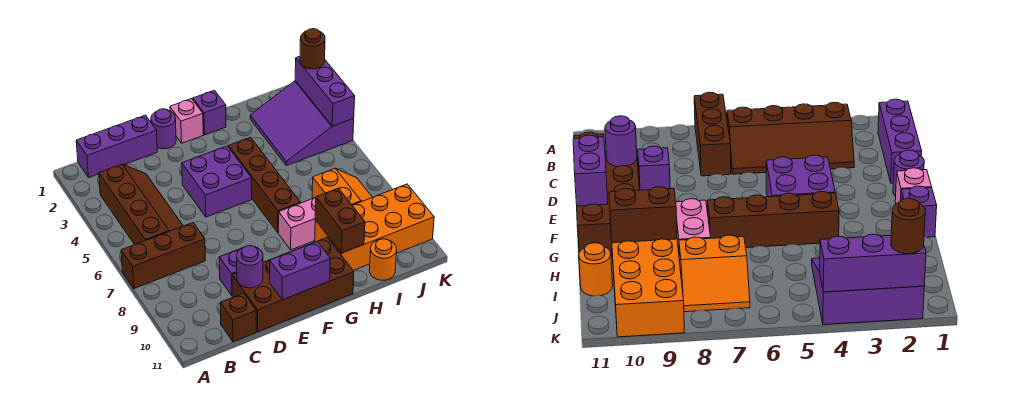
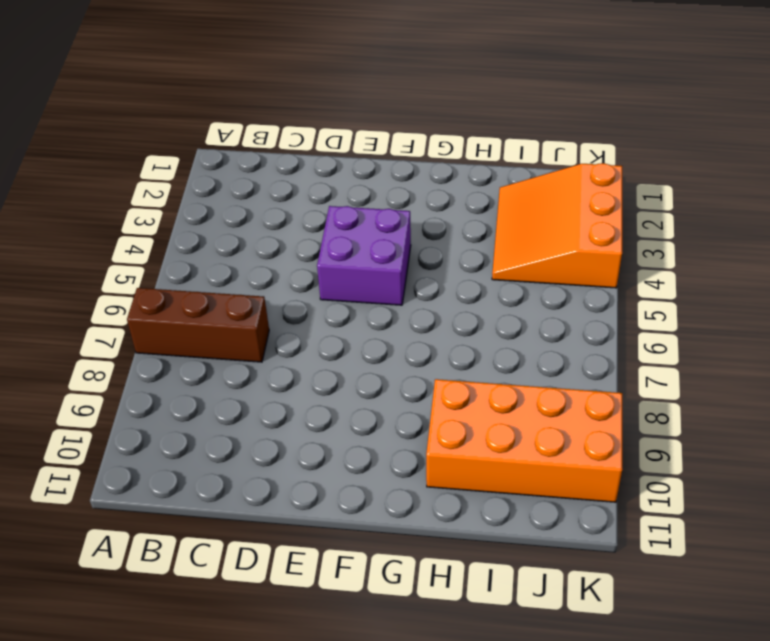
orange 3x3 slope [492,163,622,288] -> purple 3x3 slope [250,81,354,166]
none -> purple 1x3 brick [76,115,157,178]
none -> brown 2x4 slope [99,164,183,245]
none -> brown 1x1 brick [220,293,256,342]

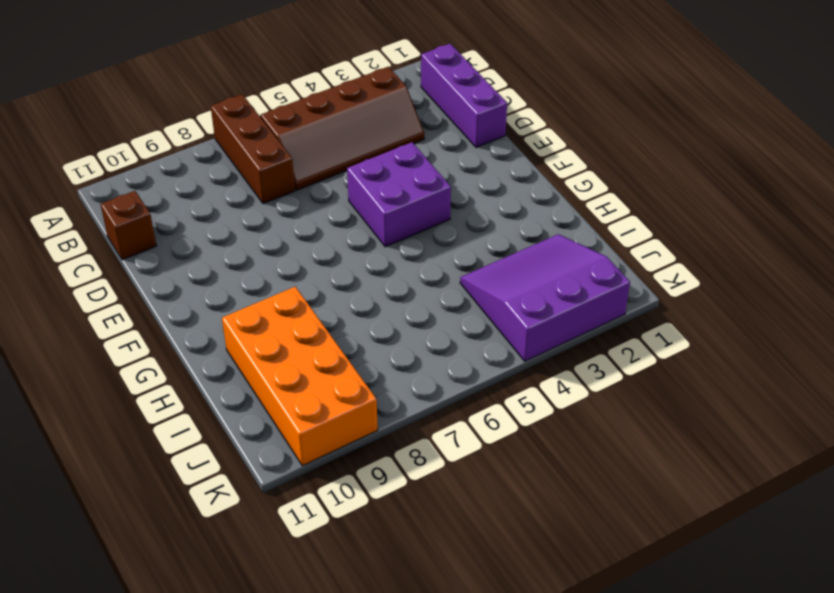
none -> purple 1x1 brick [219,249,240,295]
none -> brown 2x4 brick [232,237,354,332]
none -> purple 1x1 round brick [151,109,176,149]

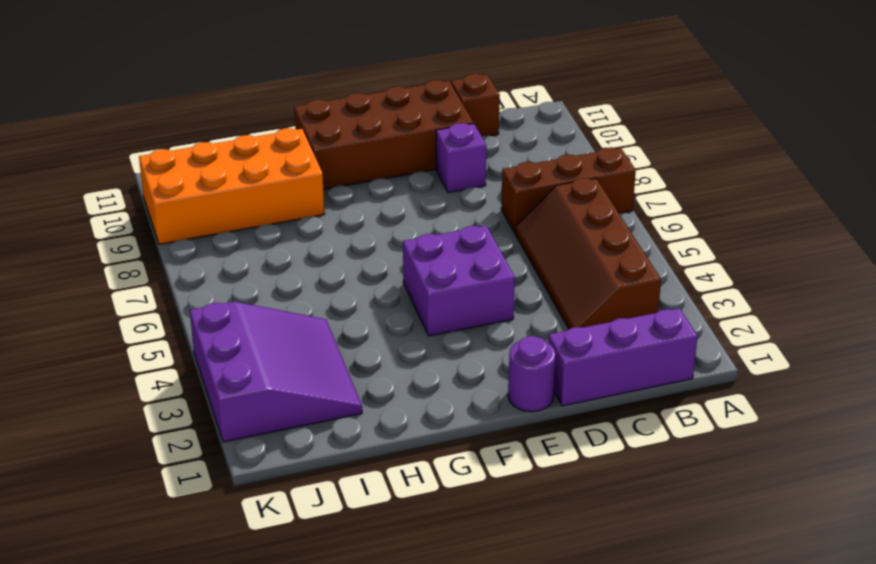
none -> pink 1x1 brick [170,99,203,143]
none -> purple 1x1 brick [193,90,226,135]
none -> brown 1x4 brick [229,137,300,233]

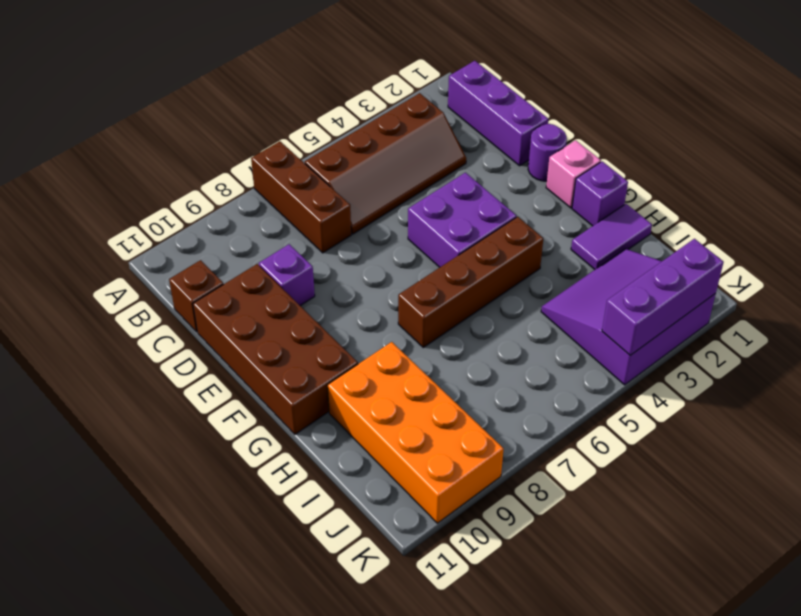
purple 1x2 tile [571,204,652,269] -> none
none -> pink 1x2 brick [278,197,316,250]
none -> orange 2x2 slope [312,169,372,205]
none -> orange 1x1 round brick [370,239,397,280]

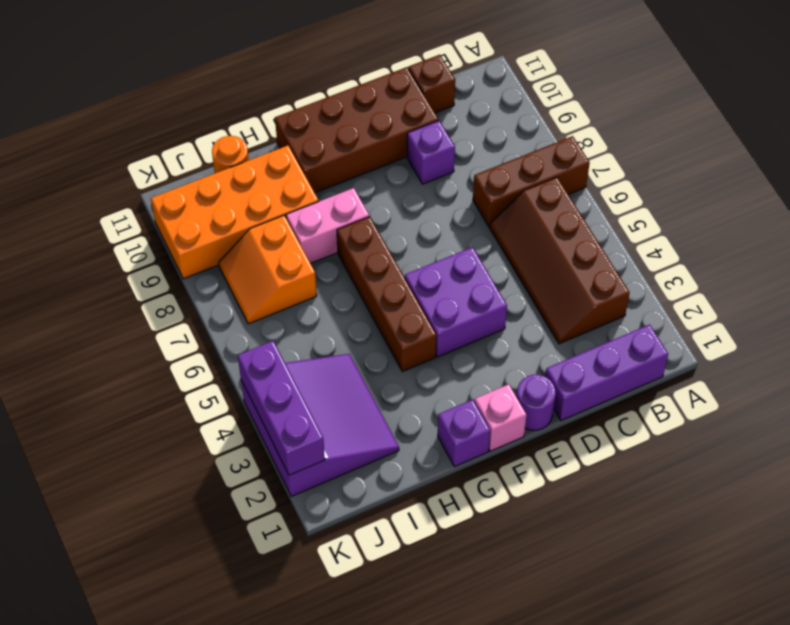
none -> purple 1x1 round brick [237,246,263,288]
none -> purple 1x2 brick [270,241,330,300]
none -> brown 1x2 brick [315,188,365,253]

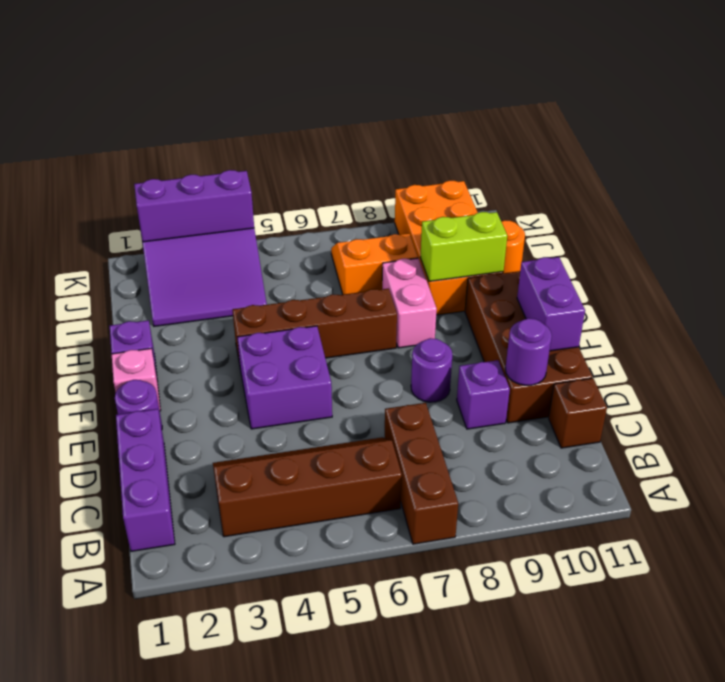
purple 1x1 round brick [411,338,452,402] -> none
lime 1x2 brick [420,212,507,282] -> brown 1x2 brick [315,188,365,253]
none -> brown 1x1 round brick [300,29,325,69]

